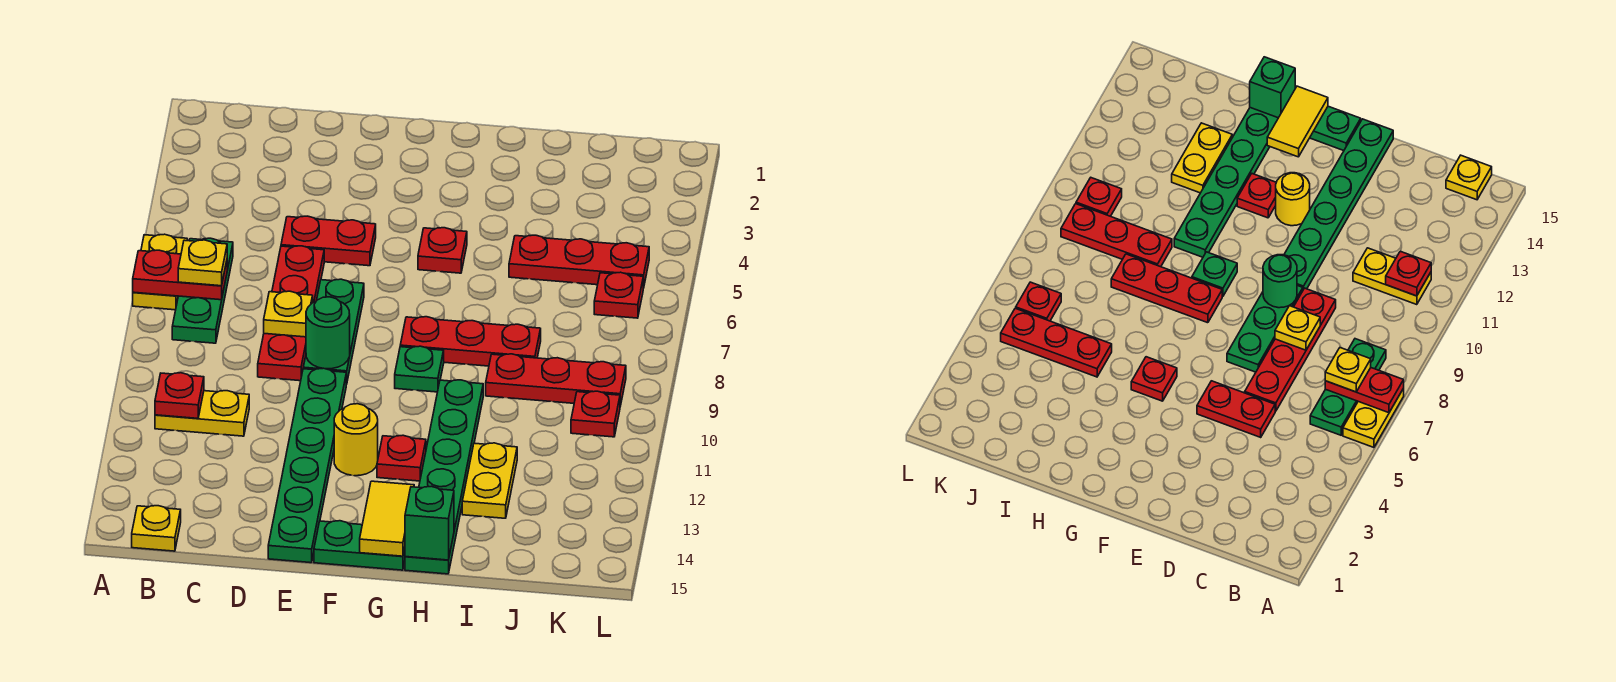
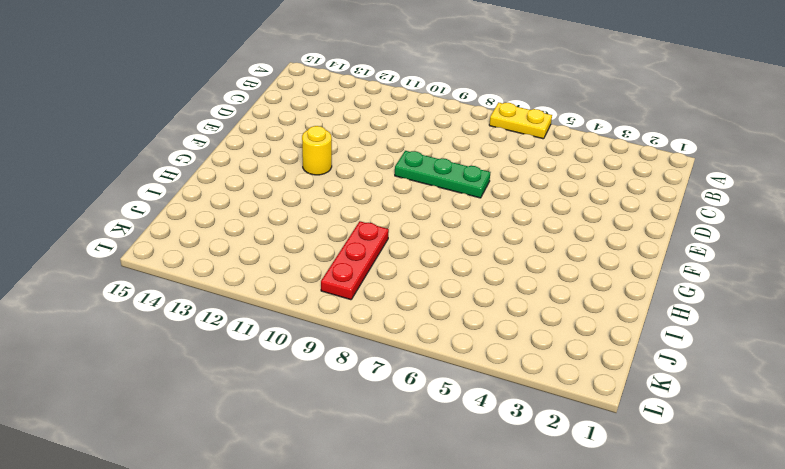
none -> green 1x3 plate [172,238,233,343]
none -> yellow 1x2 plate [155,391,249,436]
none -> yellow 1x1 plate [132,506,181,551]

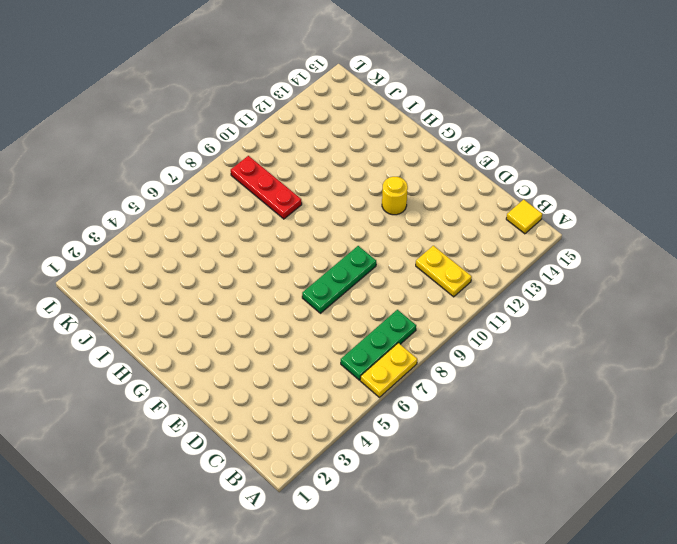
yellow 1x1 tile [506,199,542,234] -> yellow 1x1 plate [132,506,181,551]
none -> red 1x2 plate [281,216,376,266]
none -> red 1x4 plate [258,246,324,381]
none -> green 1x6 plate [268,368,346,563]

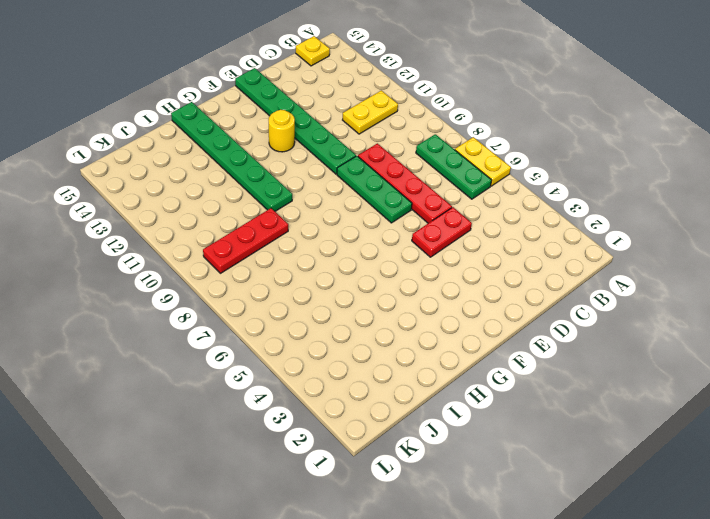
none -> green 1x2 plate [314,521,405,570]
none -> red 1x1 plate [418,228,467,273]
none -> red 1x3 plate [400,317,541,366]

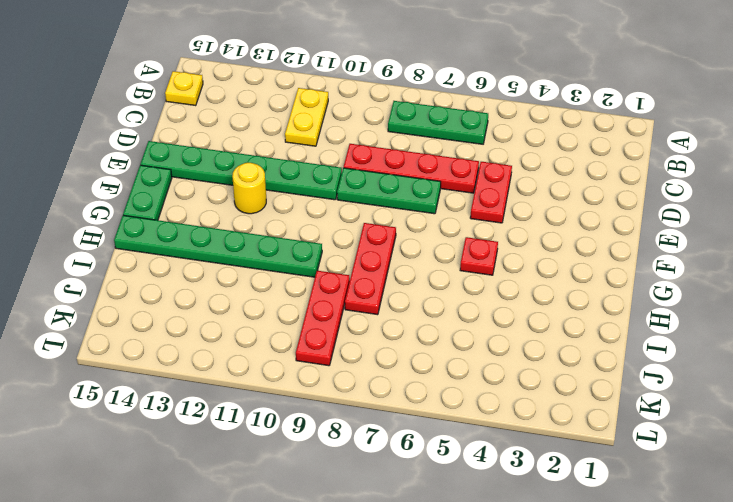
none -> yellow 1x2 plate [133,234,187,310]
none -> green 1x1 plate [395,346,444,392]
none -> red 1x1 plate [377,435,426,481]

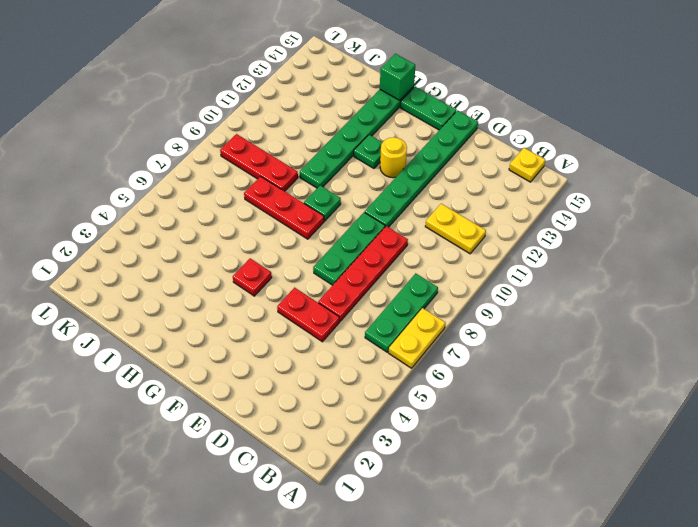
green 1x1 plate [354,135,383,168] -> red 1x1 plate [377,435,426,481]
none -> red 1x3 plate [509,235,649,288]
none -> yellow 1x2 plate [462,443,517,518]
none -> red 1x1 plate [594,272,643,318]

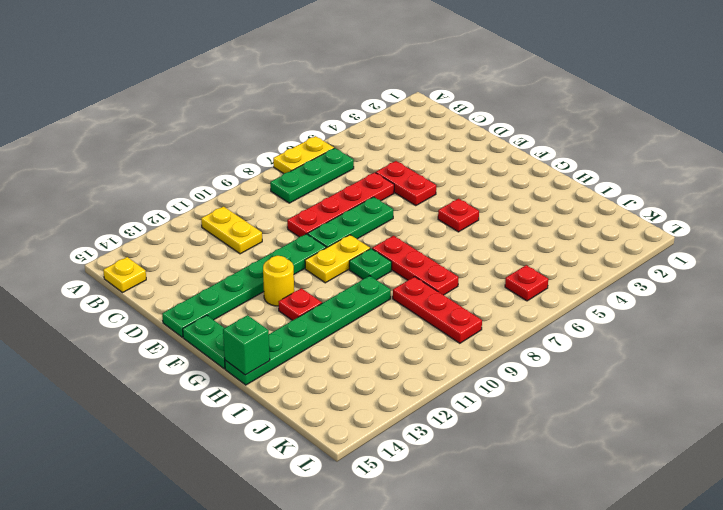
yellow 1x2 plate [305,235,370,283] -> yellow 1x2 plate moved to [462,443,517,518]
none -> red 1x3 plate [509,235,649,288]
none -> red 1x1 plate [571,391,620,437]
none -> red 1x2 plate [133,250,227,300]

